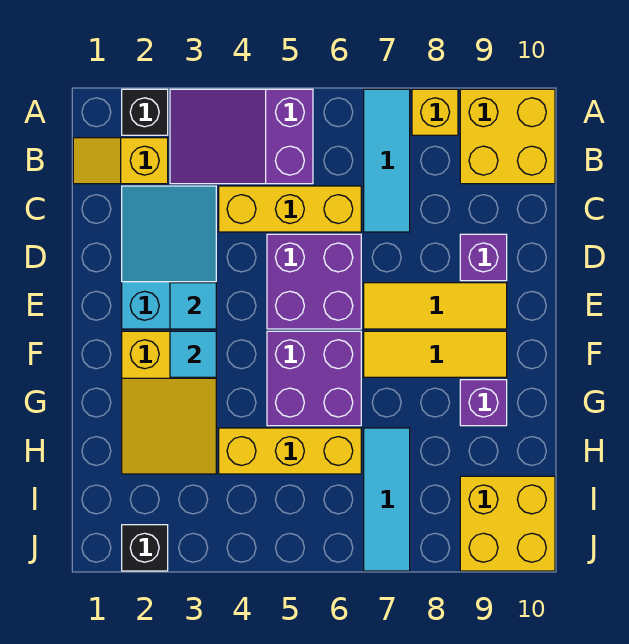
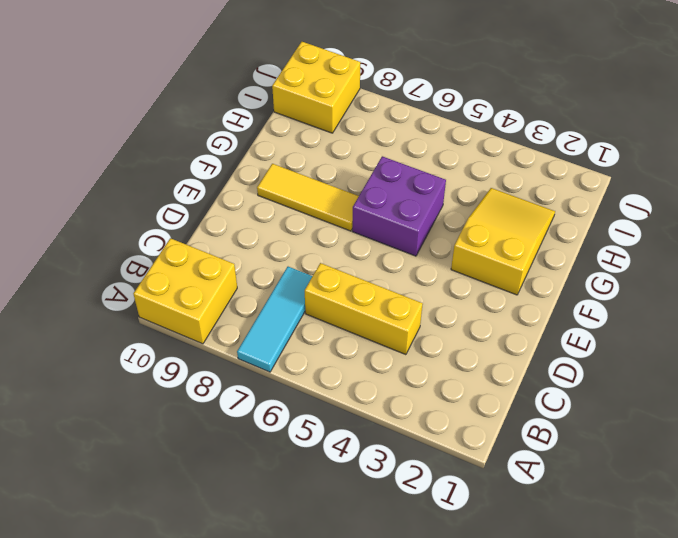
none -> black 1x1 brick [122,89,168,135]
none -> purple 2x3 slope [170,89,313,184]
none -> yellow 1x1 brick [412,89,458,135]

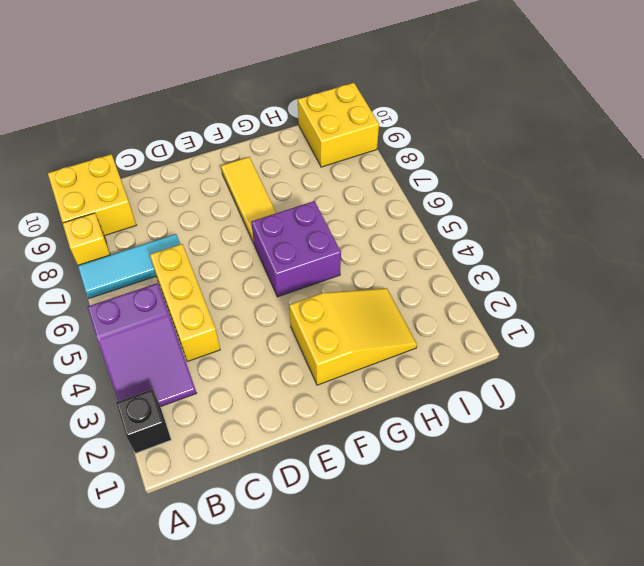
none -> yellow 1x2 slope [73,138,168,184]
none -> cyan 2x3 slope [122,186,216,329]
none -> purple 2x2 brick [267,234,361,329]

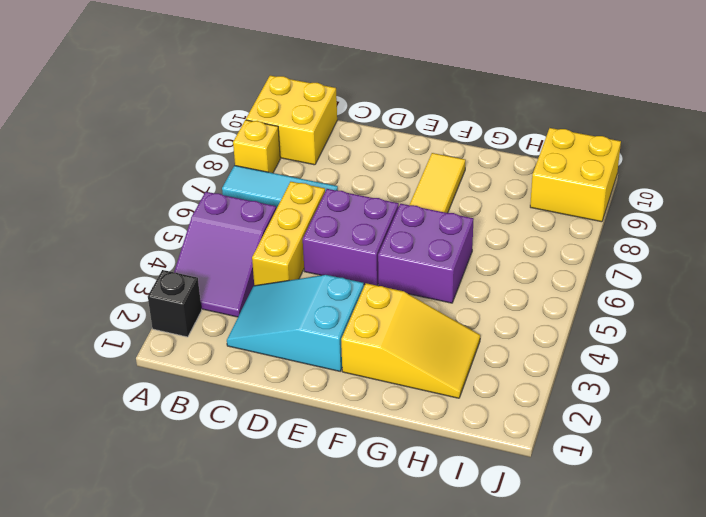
none -> yellow 1x2 slope [73,138,168,184]
none -> purple 1x1 brick [460,234,507,281]
none -> yellow 1x3 tile [364,283,507,329]

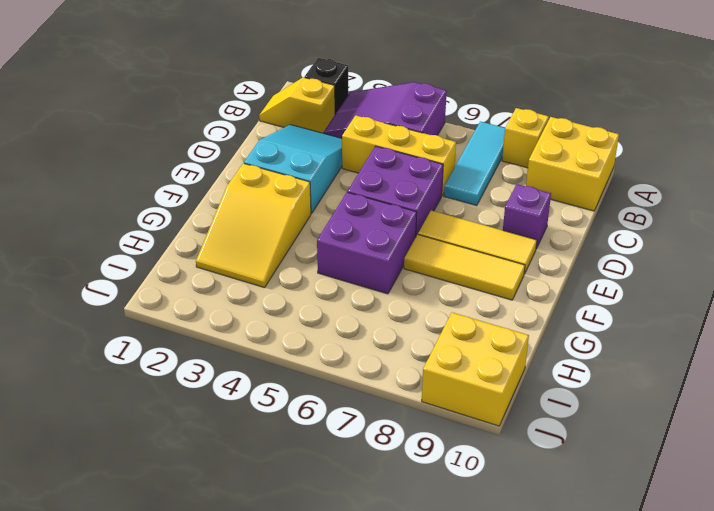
none -> purple 1x1 brick [460,380,507,426]
none -> yellow 1x3 brick [219,428,361,474]
none -> cyan 1x3 tile [364,428,410,571]

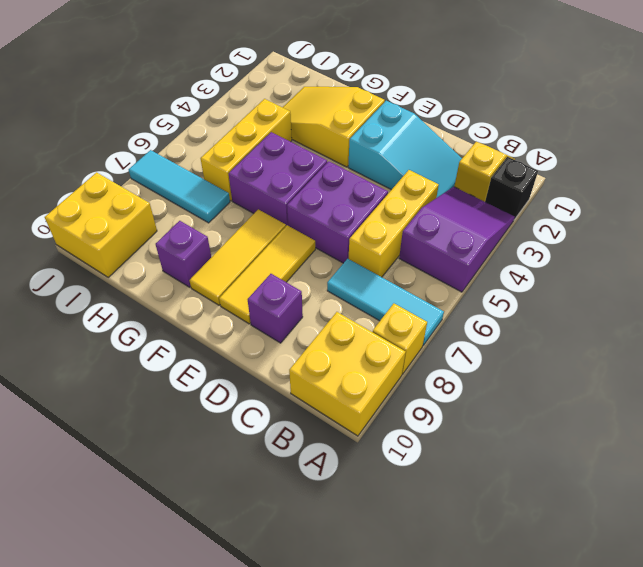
none -> black 1x1 brick [122,525,168,571]
none -> cyan 1x1 tile [170,283,216,329]
none -> cyan 1x1 tile [170,331,216,377]

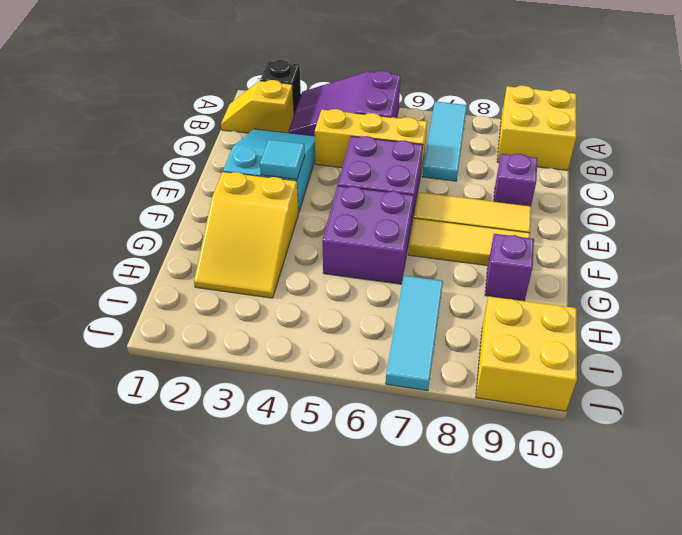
none -> yellow 1x1 brick [412,89,458,135]
none -> yellow 1x3 brick [219,428,361,474]
none -> black 1x1 brick [122,525,168,571]

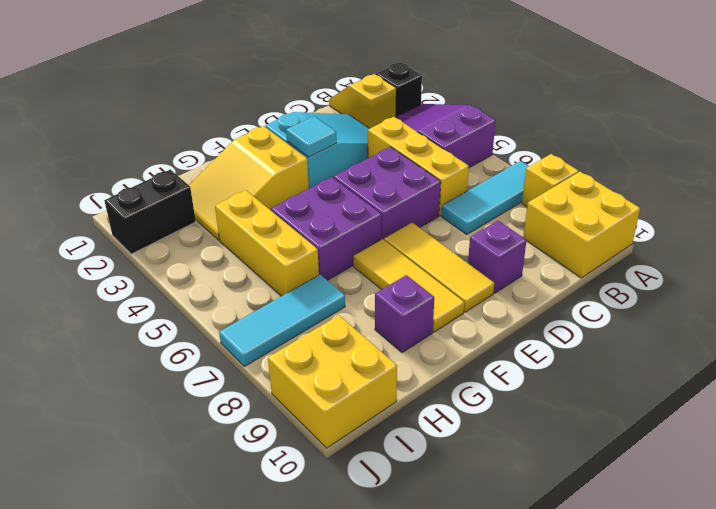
black 1x2 brick [104,169,196,254] -> black 1x1 brick [122,525,168,571]
none -> cyan 1x1 tile [170,331,216,377]

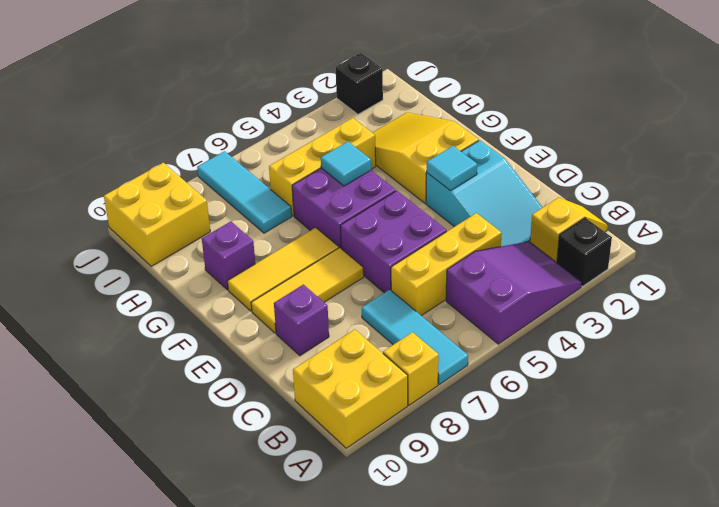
cyan 1x1 tile [321,142,371,186] -> cyan 1x1 tile moved to [170,331,216,377]

